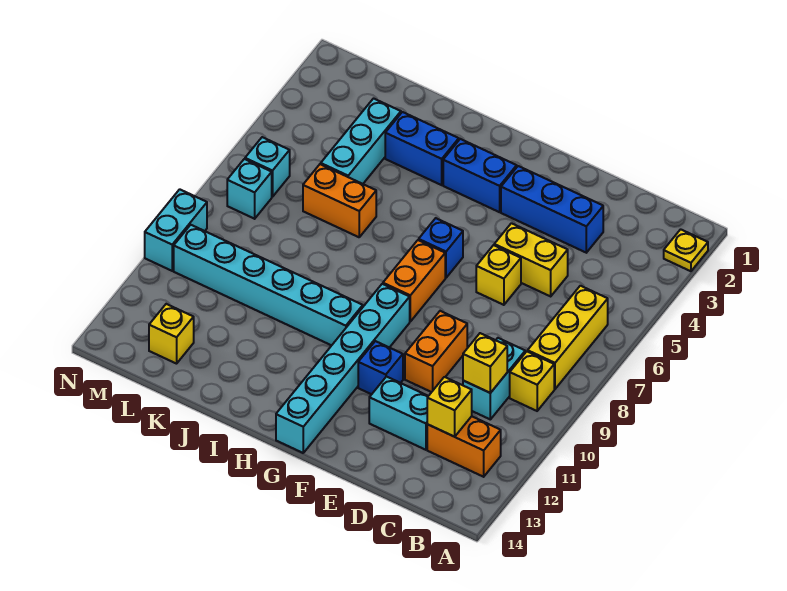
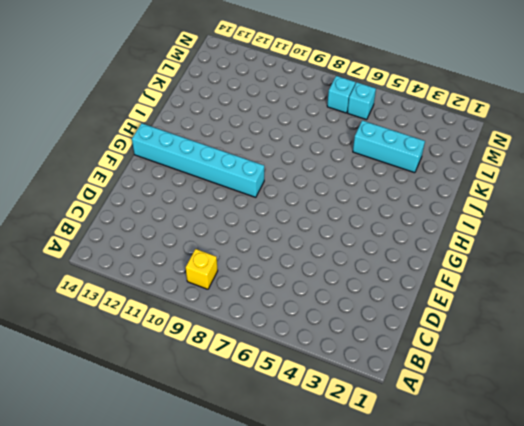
none -> yellow 1x1 plate [664,229,708,271]
none -> yellow 1x3 brick [528,286,608,389]
none -> orange 1x2 brick [427,416,501,477]

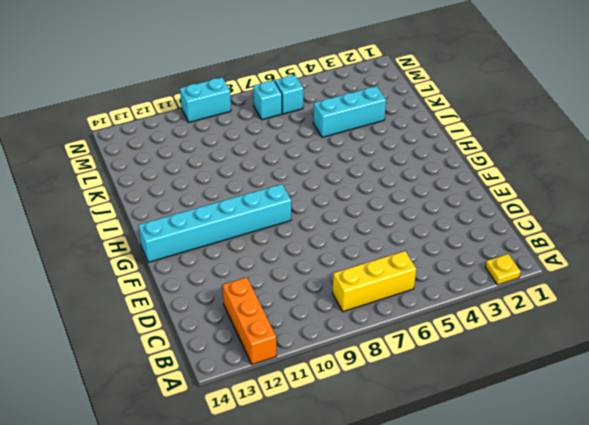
orange 1x3 brick [223,277,276,365] -> orange 1x2 brick [427,416,501,477]
none -> yellow 1x1 brick [510,351,554,411]
none -> cyan 1x2 brick [463,338,525,419]
none -> blue 1x3 brick [501,166,603,253]

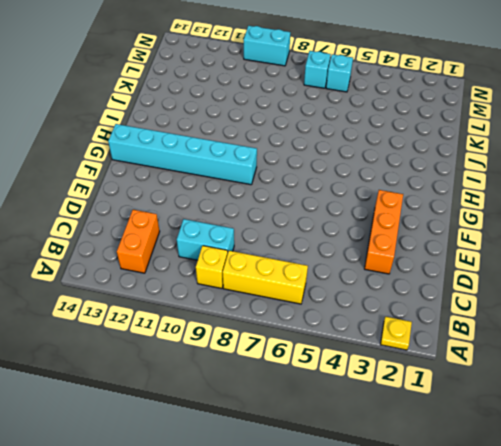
orange 1x3 brick [365,190,403,274] -> blue 1x3 brick [501,166,603,253]
none -> yellow 1x2 brick [494,223,568,296]
none -> cyan 1x2 brick [369,377,428,450]
none -> yellow 1x1 brick [476,245,521,305]

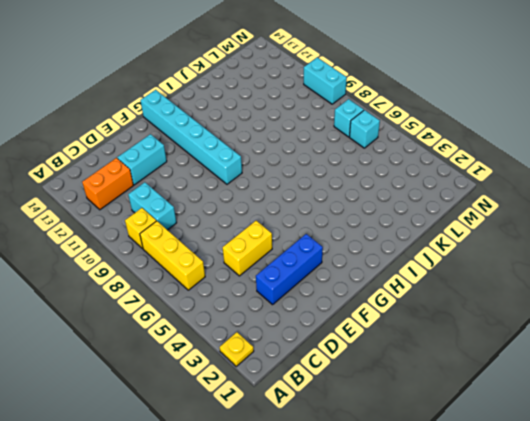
none -> yellow 1x1 brick [476,245,521,305]
none -> orange 1x2 brick [405,311,467,392]
none -> blue 1x1 brick [358,341,403,394]

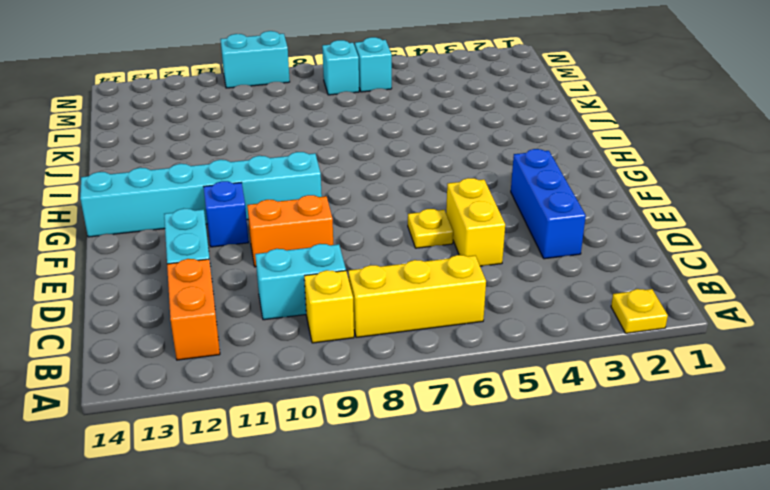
yellow 1x1 plate [408,209,453,248] -> yellow 1x1 brick [476,245,521,305]
none -> blue 1x2 brick [443,139,517,212]
none -> blue 1x1 brick [419,218,463,278]
none -> orange 1x2 brick [383,240,445,321]

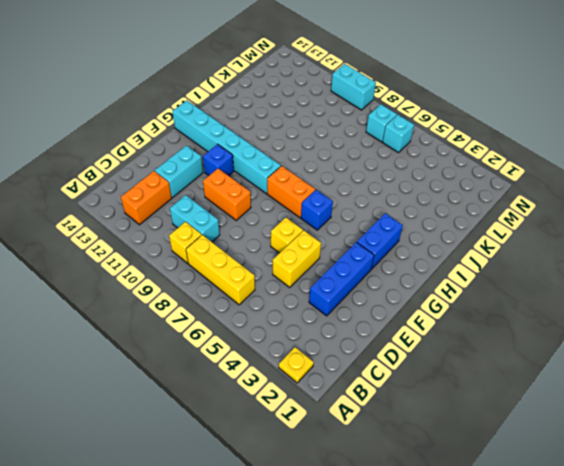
none -> cyan 1x6 brick [174,225,363,345]
none -> blue 1x2 brick [385,112,459,185]
none -> orange 1x2 brick [303,164,376,237]

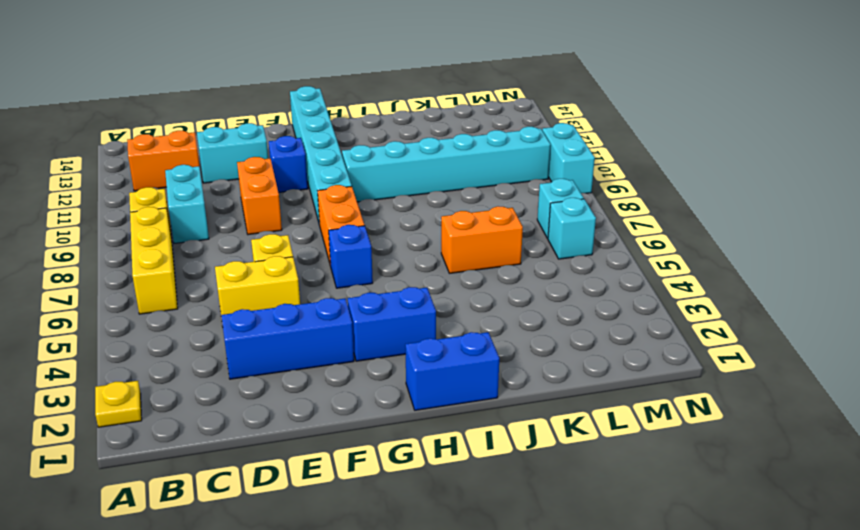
blue 1x2 brick [405,332,499,410] -> blue 1x2 brick moved to [385,112,459,185]
none -> cyan 1x3 brick [321,99,401,184]
none -> yellow 1x1 brick [149,304,194,364]
none -> yellow 1x1 brick [463,333,507,393]

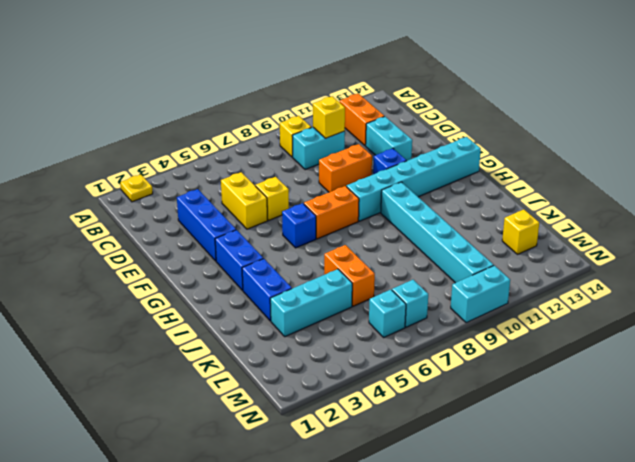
none -> yellow 1x3 brick [528,286,608,389]
none -> yellow 1x1 brick [427,377,472,437]

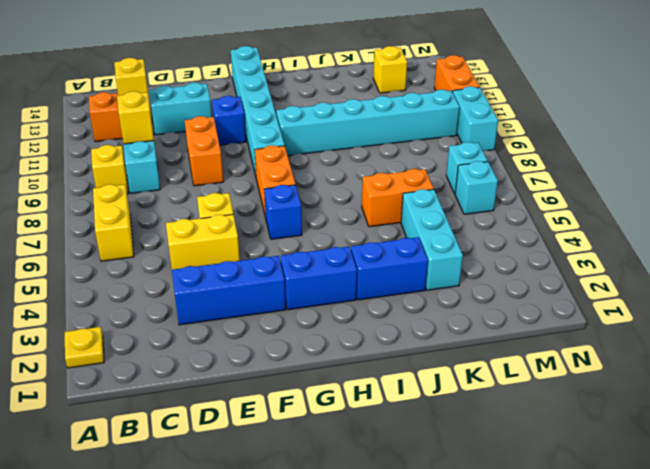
yellow 1x2 brick [93,184,134,261] -> yellow 1x3 brick [528,286,608,389]
orange 1x2 brick [434,55,479,92] -> none

